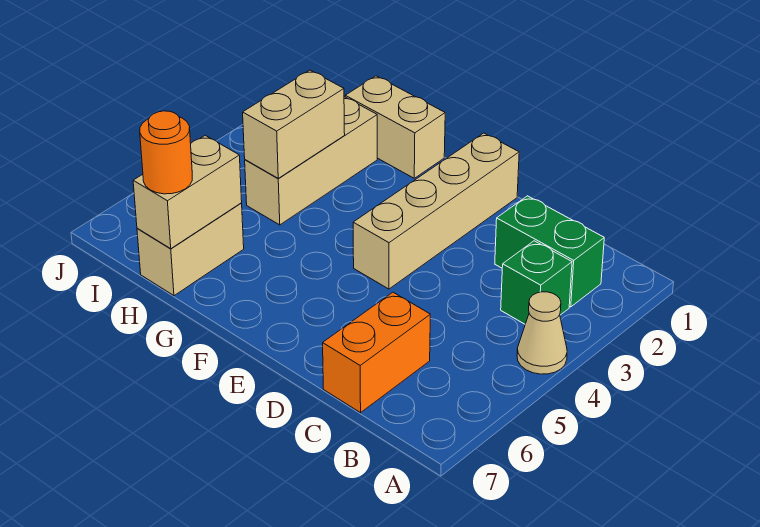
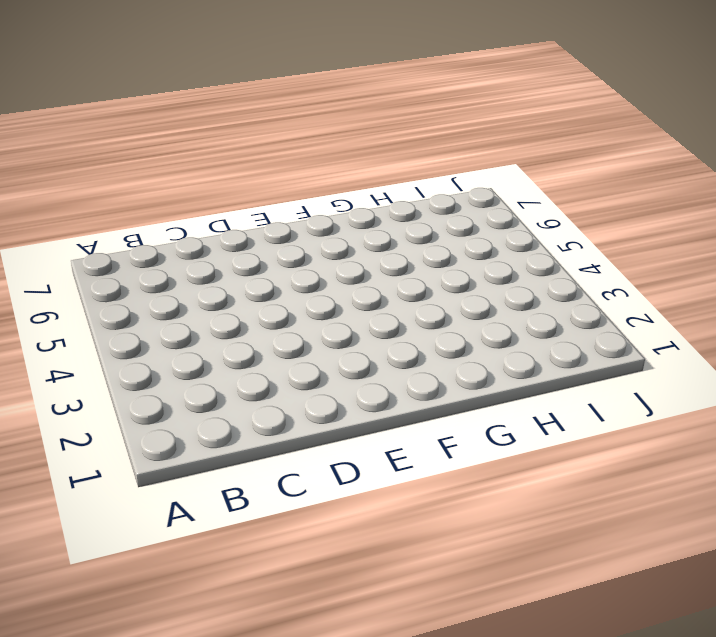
none -> tan 1x1 cone [517,292,567,374]
none -> green 1x2 brick [495,196,604,307]

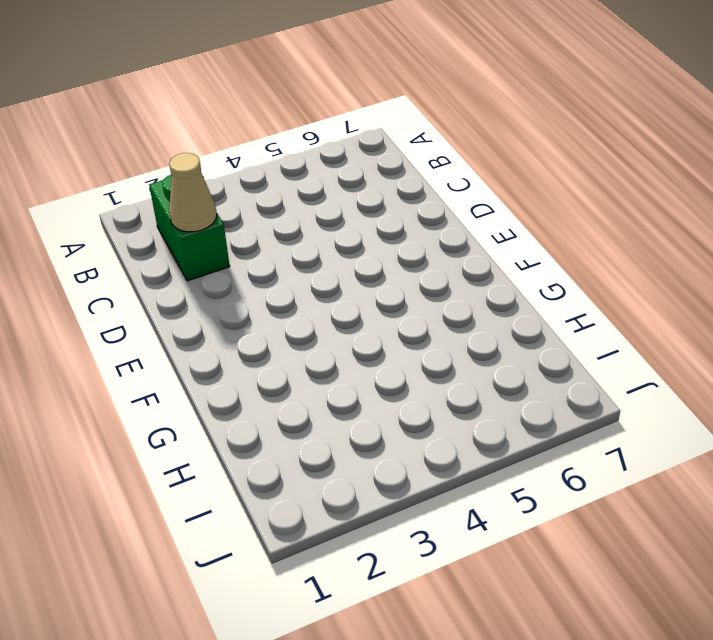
tan 1x1 cone [169,153,217,232] -> tan 1x1 cone moved to [517,292,567,374]
none -> green 1x1 brick [501,241,572,324]
none -> orange 1x2 brick [323,292,430,413]

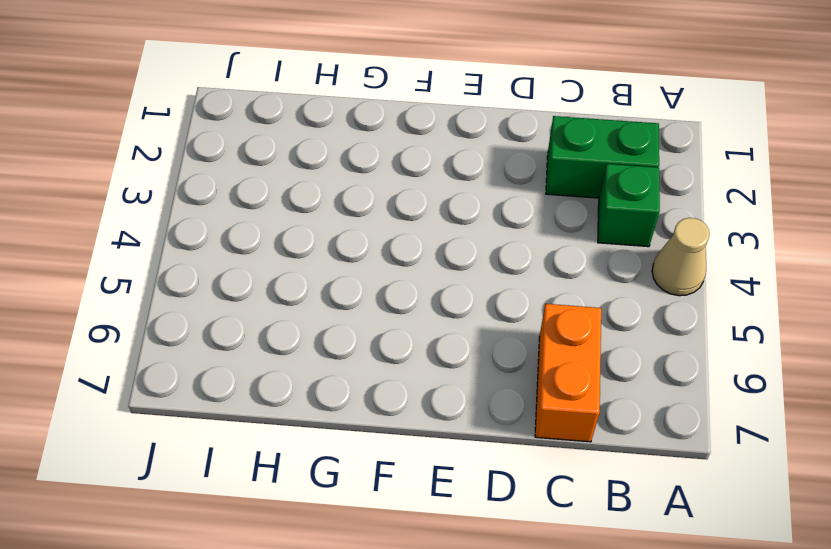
none -> tan 1x4 brick [353,133,519,289]
none -> tan 1x2 brick [345,76,445,178]

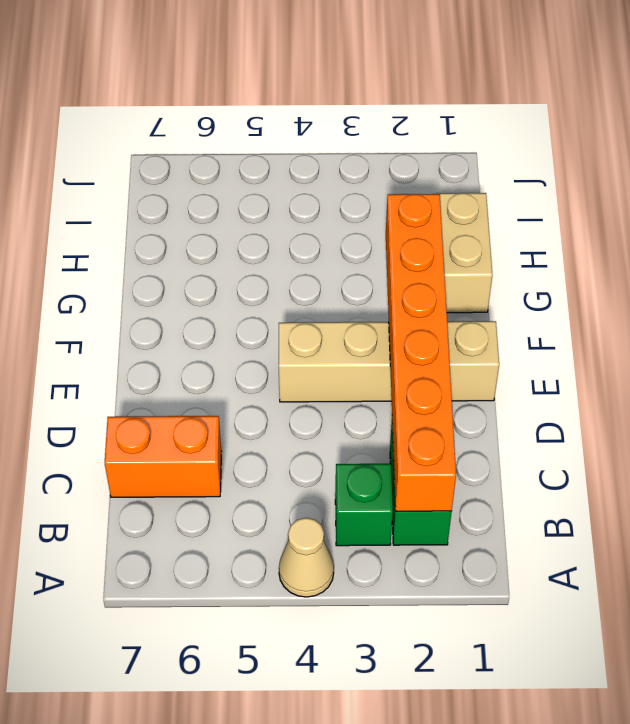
orange 1x6 brick [386,194,456,511] -> none
none -> tan 1x3 brick [245,97,377,225]
none -> tan 1x2 brick [137,203,244,296]

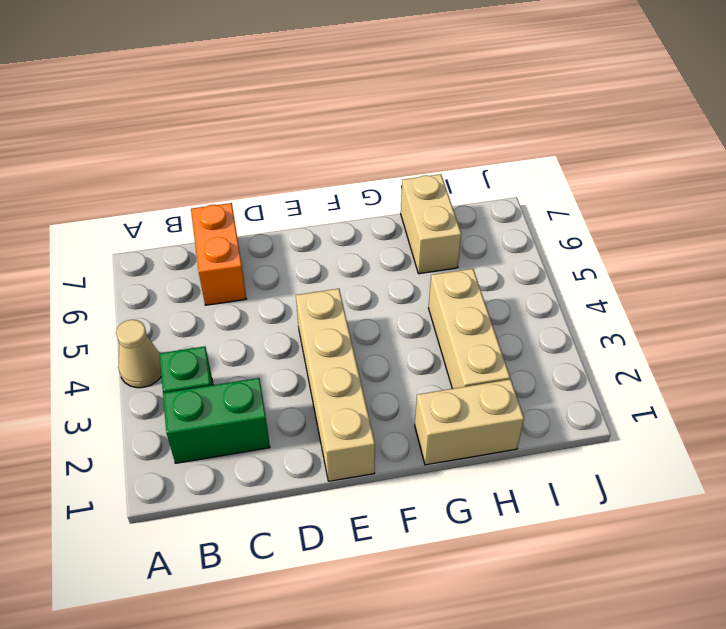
none -> tan 1x2 brick [243,70,345,179]
none -> tan 1x2 brick [133,135,242,248]

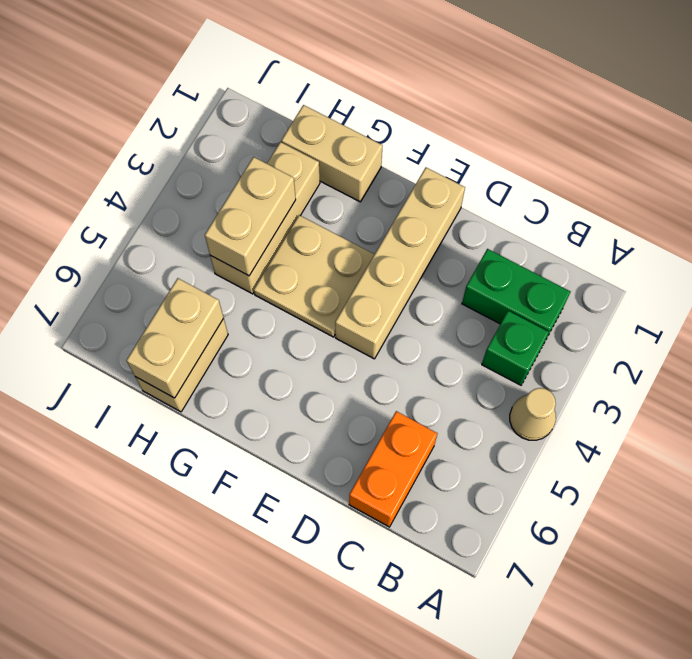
tan 2x2 plate [254,215,375,337] -> none
none -> orange 1x1 round brick [140,111,192,194]

